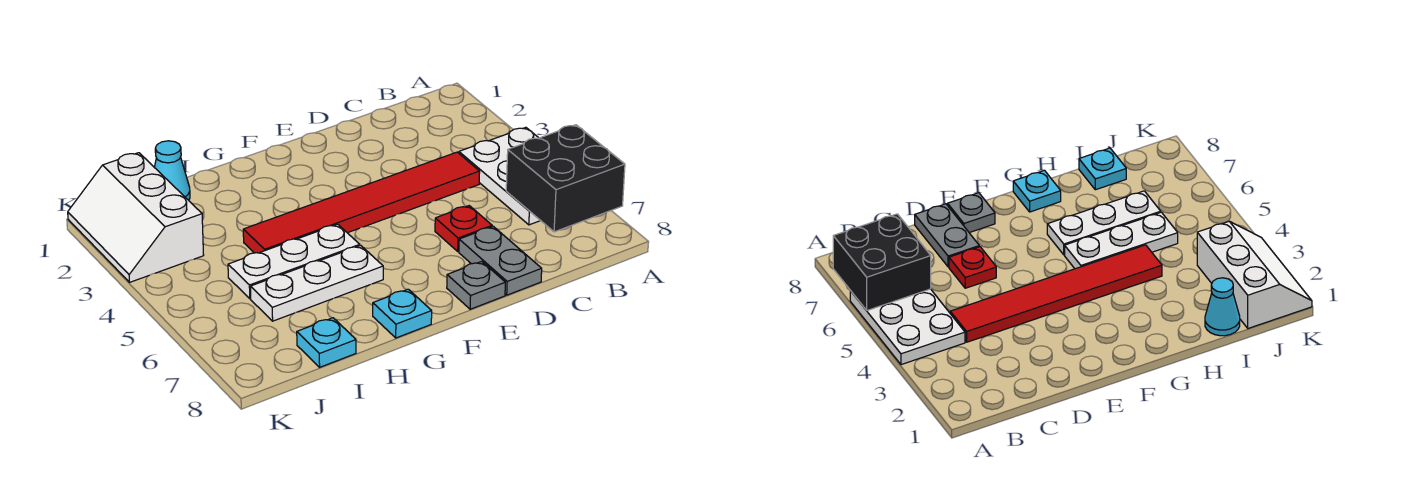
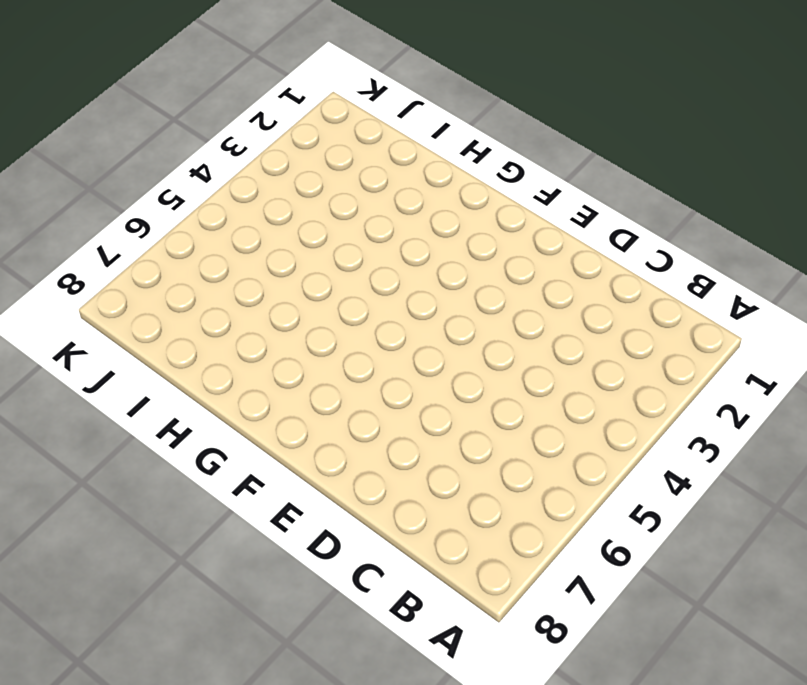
none -> white 2x3 plate [459,127,540,225]
none -> red 1x6 tile [243,152,480,253]
none -> red 1x1 plate [435,206,492,251]

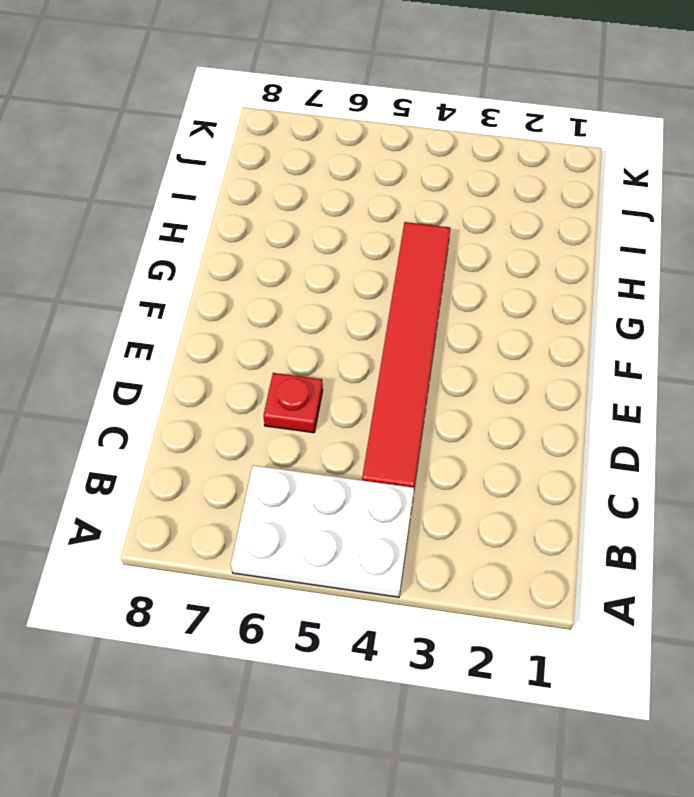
none -> grey 1x2 plate [459,226,542,295]
none -> grey 1x1 plate [447,261,505,309]
none -> white 1x3 plate [228,224,360,299]

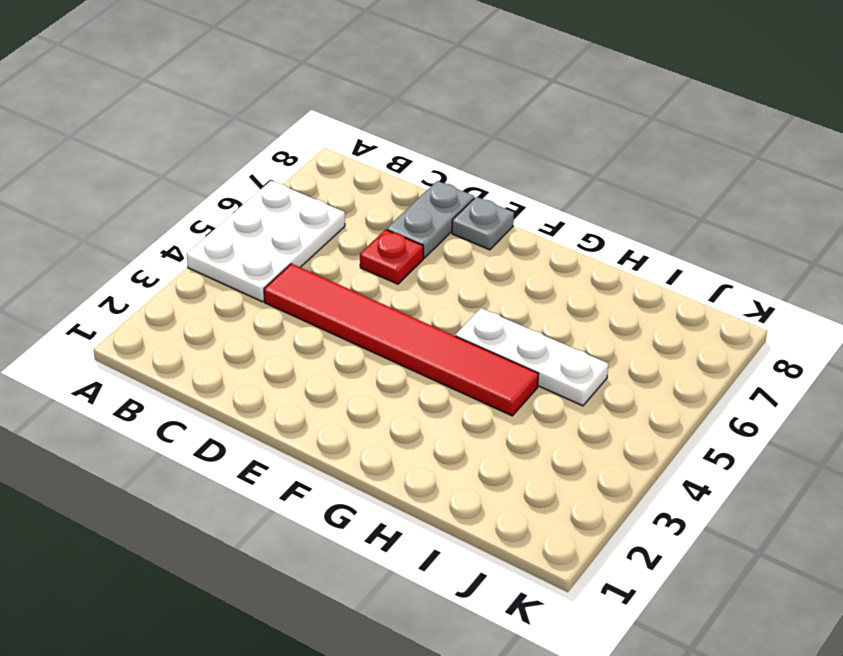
none -> white 1x3 plate [251,246,383,321]
none -> cyan 1x1 plate [373,289,432,338]
none -> cyan 1x1 cone [154,141,190,200]

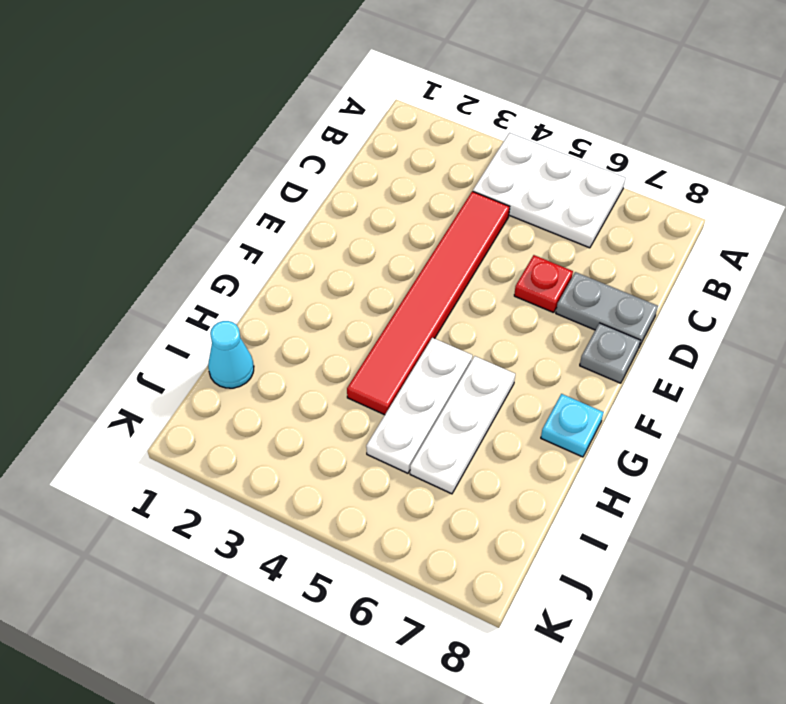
none -> cyan 1x1 plate [297,318,356,367]
none -> white 2x3 slope [68,153,204,282]
none -> black 2x2 brick [506,125,625,232]

